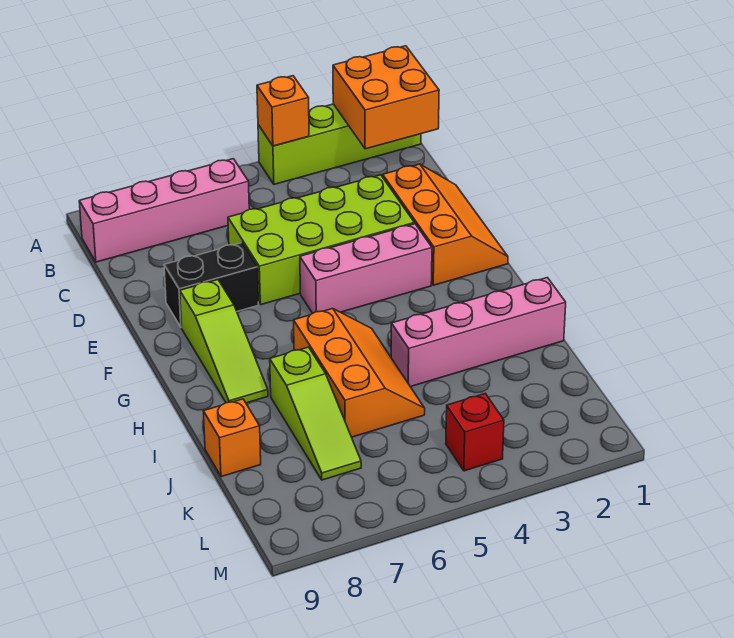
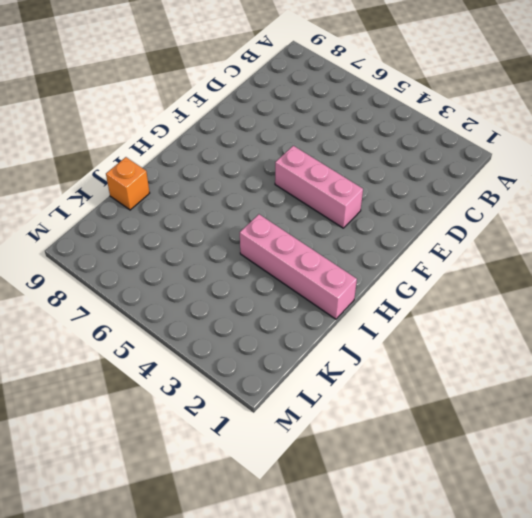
none -> lime 1x4 brick [258,104,421,184]
none -> pink 1x4 brick [79,159,249,262]
none -> orange 2x3 slope [383,164,508,285]

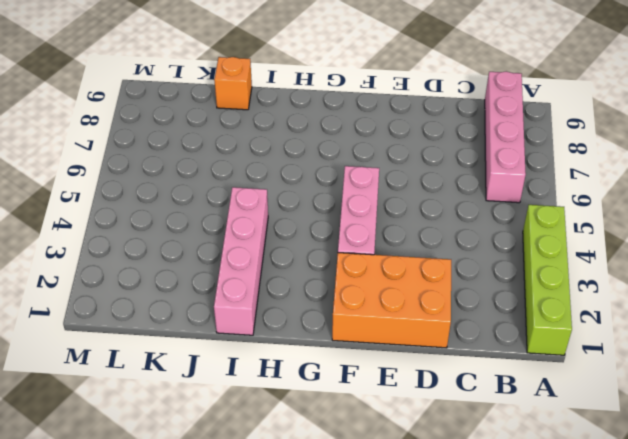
orange 2x3 brick [332,253,451,348] -> orange 2x3 slope [383,164,508,285]
none -> lime 2x4 brick [228,175,414,305]
none -> black 1x2 brick [164,243,259,327]
none -> lime 1x3 slope [180,280,268,403]

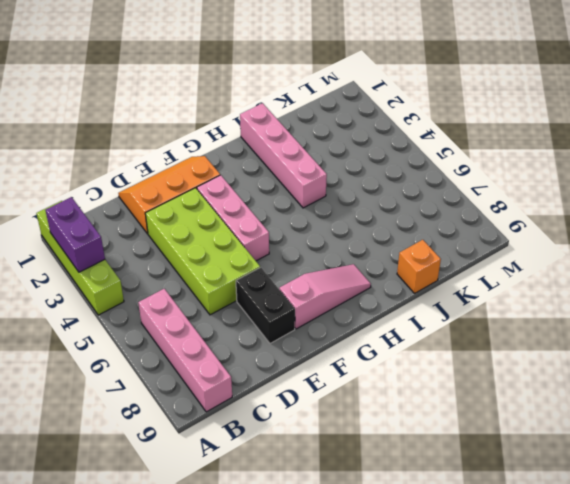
purple 1x2 brick [45,197,105,272] -> orange 2x2 brick [333,46,439,149]
pink 1x3 slope [279,264,371,329] -> lime 1x3 slope [180,280,268,403]
none -> orange 2x3 slope [294,309,425,437]
none -> lime 1x3 slope [270,347,361,480]
none -> red 1x1 brick [446,393,504,471]

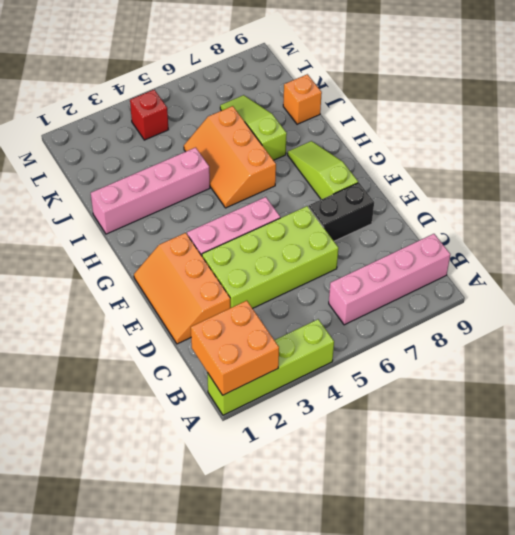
none -> orange 1x1 brick [257,76,309,146]

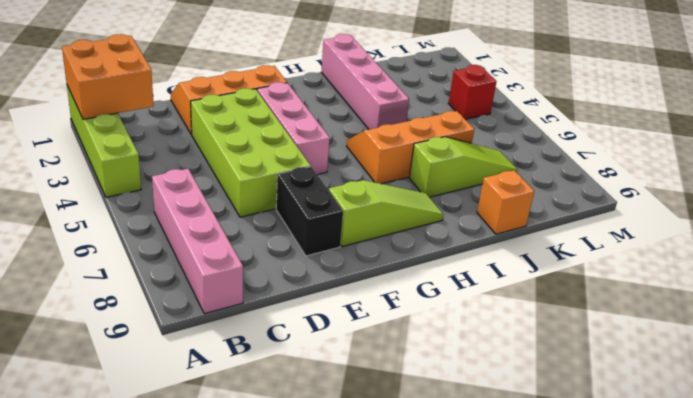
none -> orange 1x1 brick [257,76,309,146]

